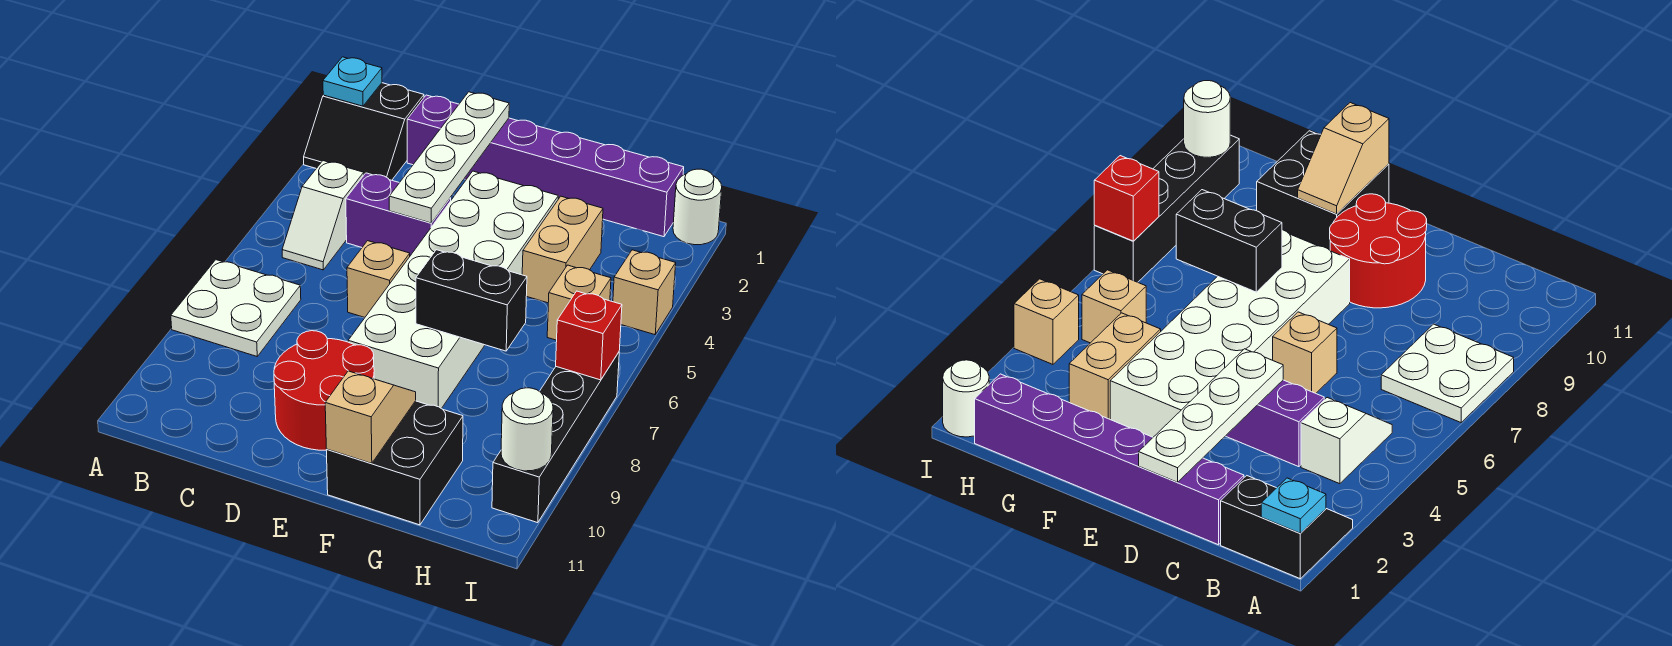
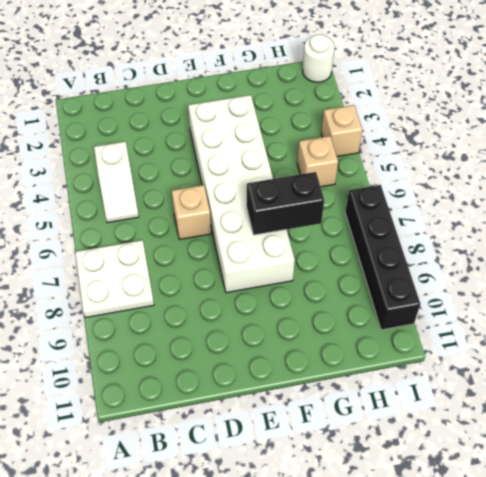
none -> black 2x2 slope [304,83,424,180]
none -> purple 1x6 brick [407,95,684,237]
none -> purple 1x2 brick [346,173,451,256]

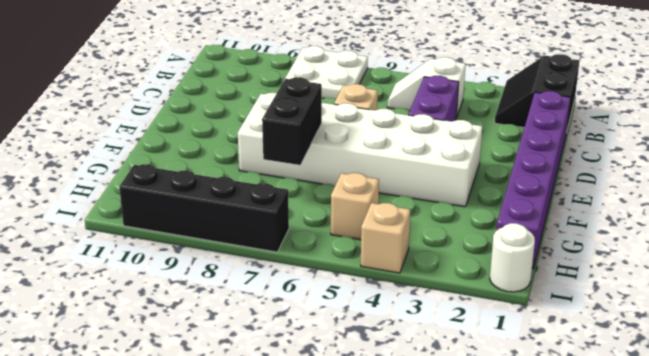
none -> red 2x2 round brick [274,331,374,450]
none -> black 2x2 brick [326,401,463,525]
none -> tan 1x2 brick [522,196,603,303]

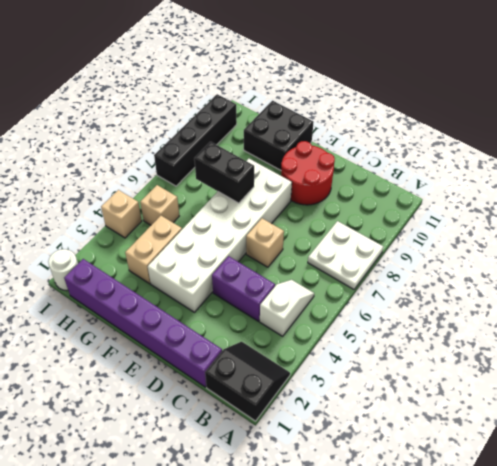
none -> cyan 1x1 plate [323,57,382,106]
none -> white 1x4 plate [389,92,509,223]
none -> tan 1x2 slope [325,371,416,463]

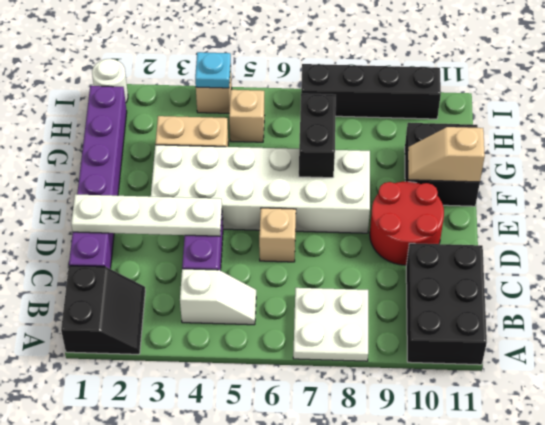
black 2x3 brick [406,243,487,365] -> none
cyan 1x1 plate [195,52,231,88] -> cyan 1x1 plate moved to [323,57,382,106]
none -> red 1x1 brick [556,291,622,380]
none -> white 1x1 round brick [501,388,553,471]

